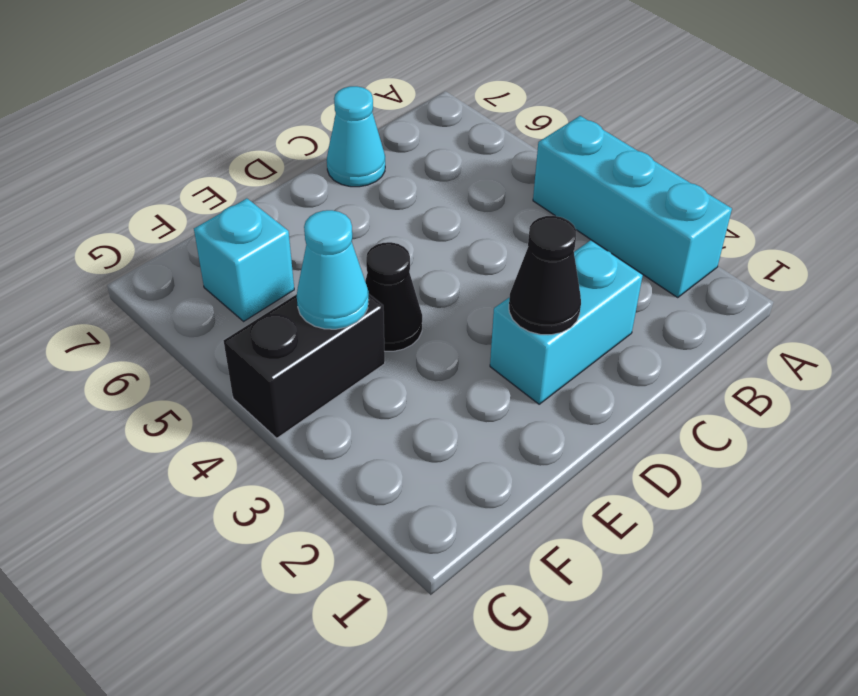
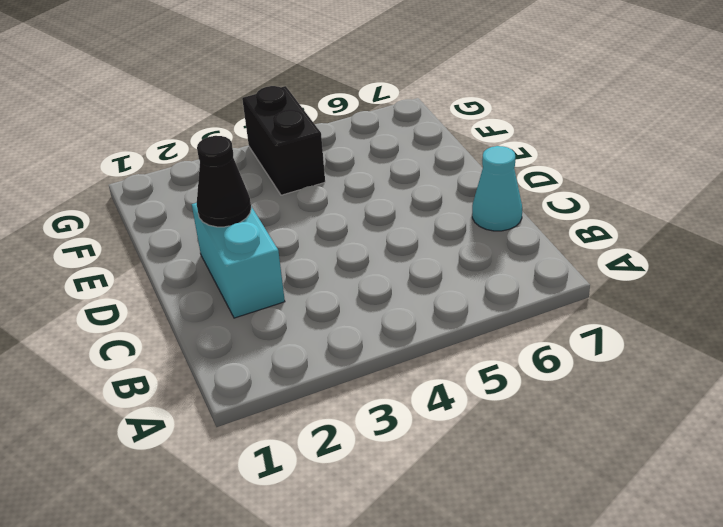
none -> cyan 1x3 brick [533,116,732,298]
none -> black 1x1 cone [365,242,422,351]

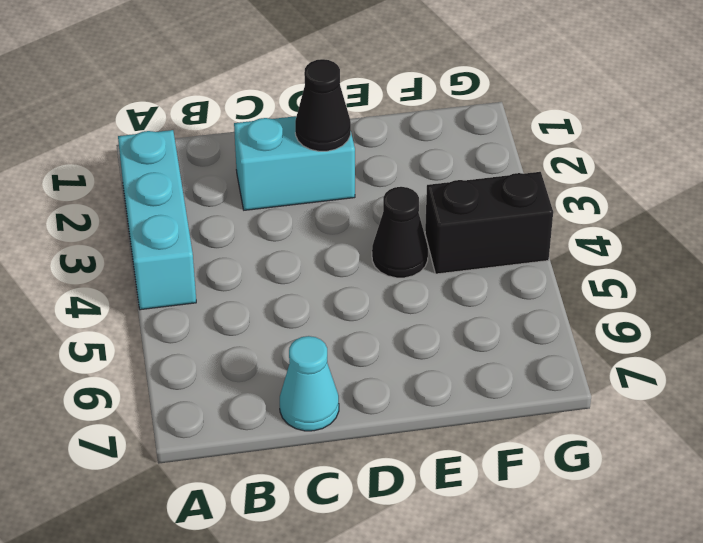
none -> cyan 1x1 brick [194,198,294,321]
none -> cyan 1x1 cone [297,210,369,329]

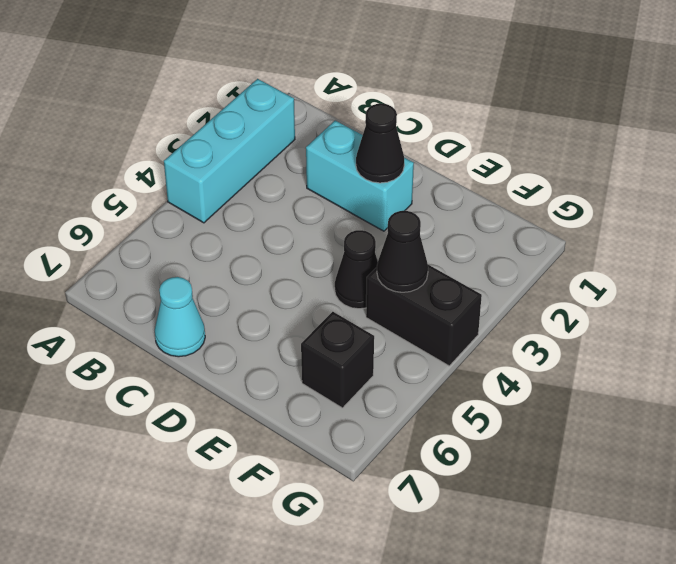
black 1x1 cone [377,211,428,292] -> cyan 1x1 cone [297,210,369,329]
black 1x1 brick [301,312,374,408] -> cyan 1x1 brick [194,198,294,321]

